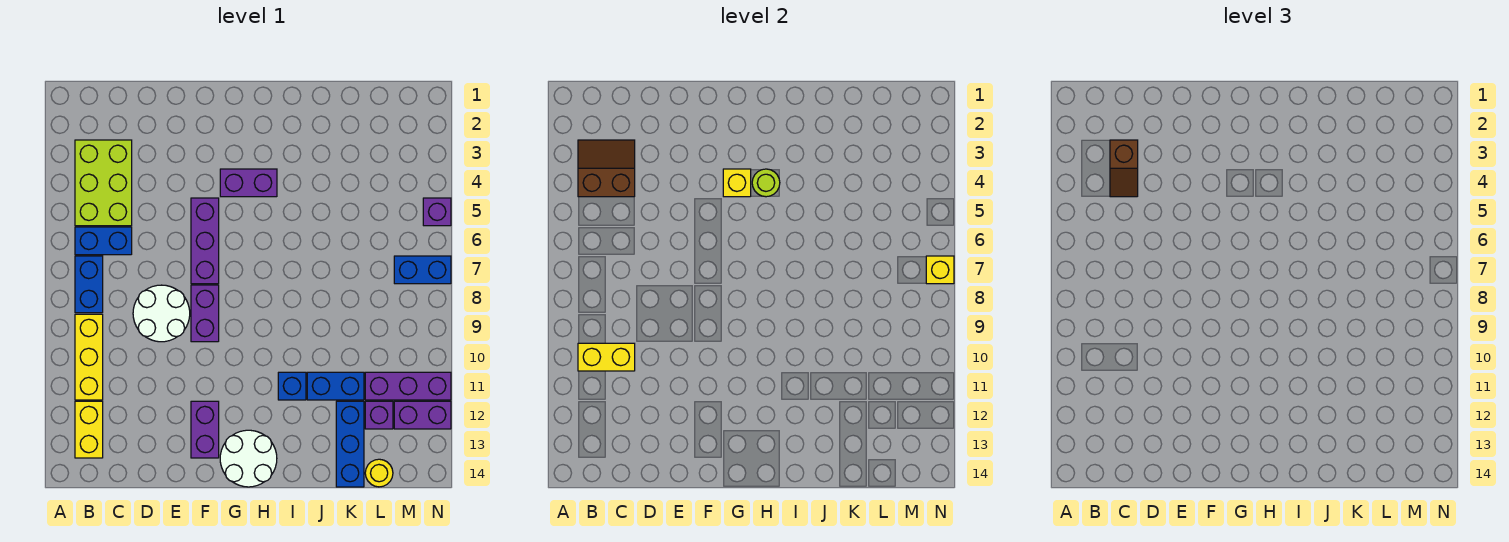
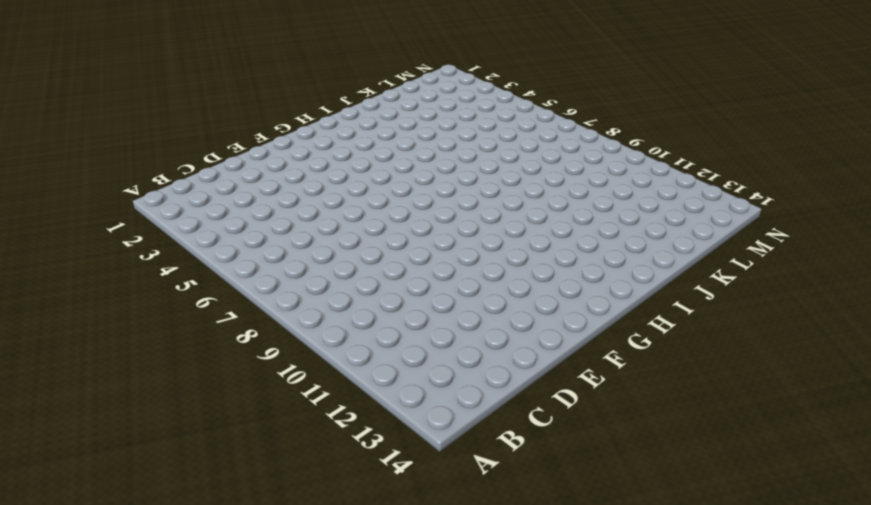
none -> lime 2x3 brick [75,140,132,226]
none -> blue 1x2 brick [75,227,132,255]
none -> blue 1x2 brick [75,256,103,313]

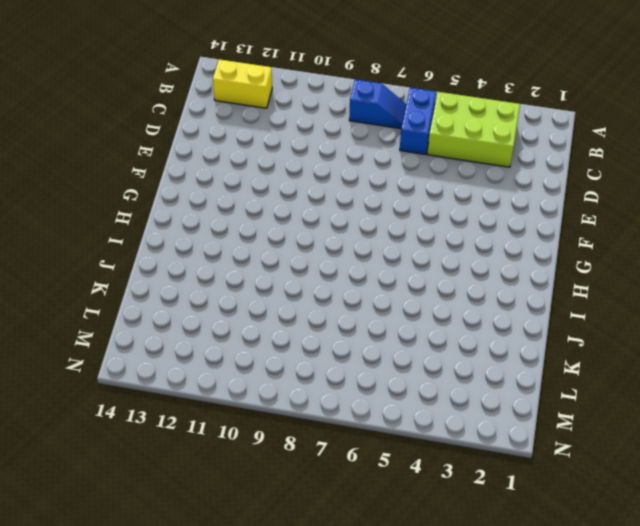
blue 1x2 slope [349,80,406,129] -> blue 1x2 brick [75,256,103,313]
none -> yellow 1x3 brick [75,314,103,400]
none -> white 2x2 round brick [133,285,190,342]
none -> purple 1x3 brick [191,198,219,284]

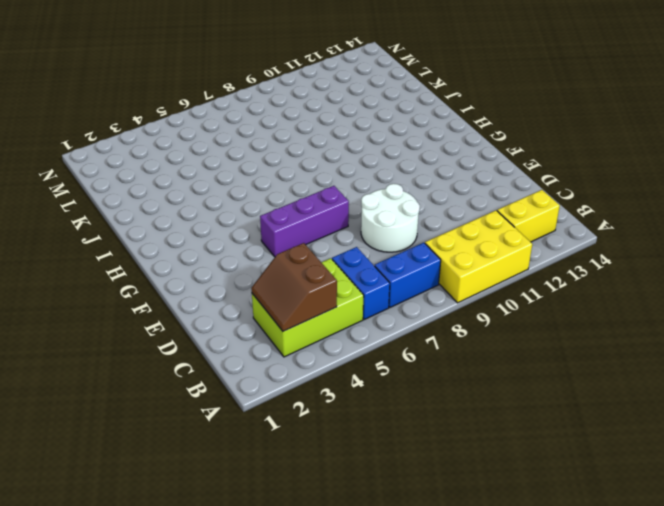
yellow 2x3 brick [425,210,532,303] -> yellow 1x3 brick [75,314,103,400]
none -> purple 1x2 brick [191,285,219,342]
none -> purple 1x2 brick [191,401,219,458]
none -> purple 1x2 brick [220,169,277,197]

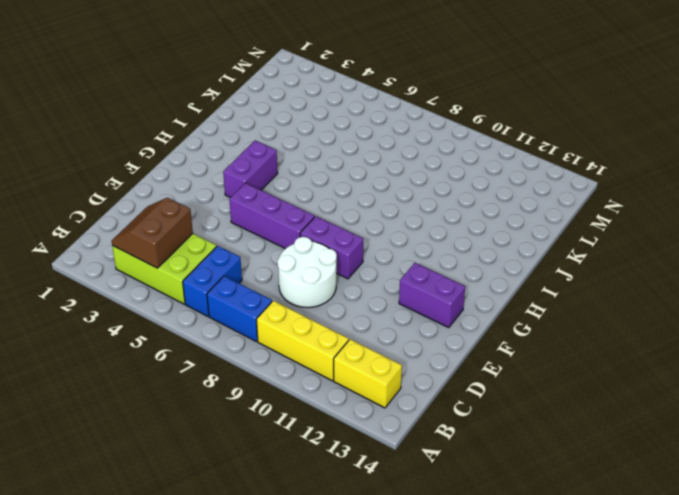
none -> white 2x2 round brick [220,430,277,487]
none -> blue 1x1 brick [278,372,306,400]
none -> blue 1x2 brick [307,372,364,400]

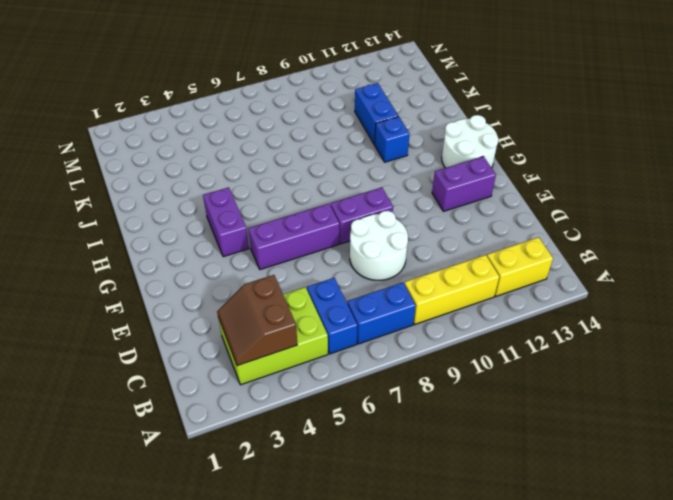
none -> blue 1x3 brick [336,401,364,487]
none -> purple 1x3 brick [365,372,451,400]
none -> purple 1x1 brick [365,401,393,429]

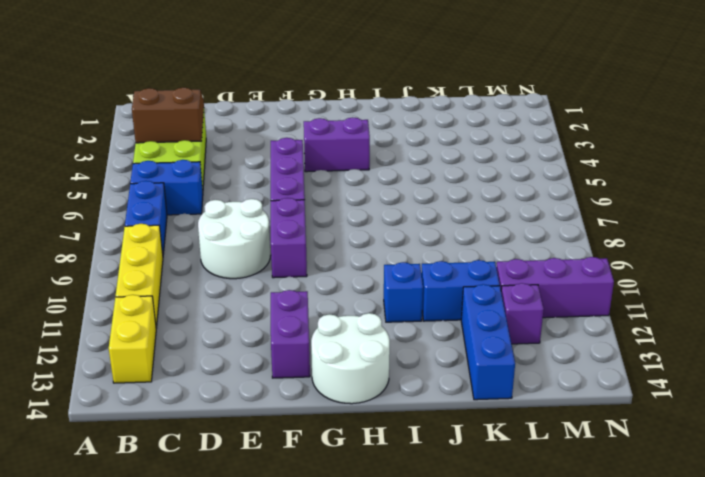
none -> yellow 1x1 round brick [365,459,393,487]
none -> blue 1x2 brick [394,256,451,284]
none -> purple 1x2 brick [394,401,451,429]

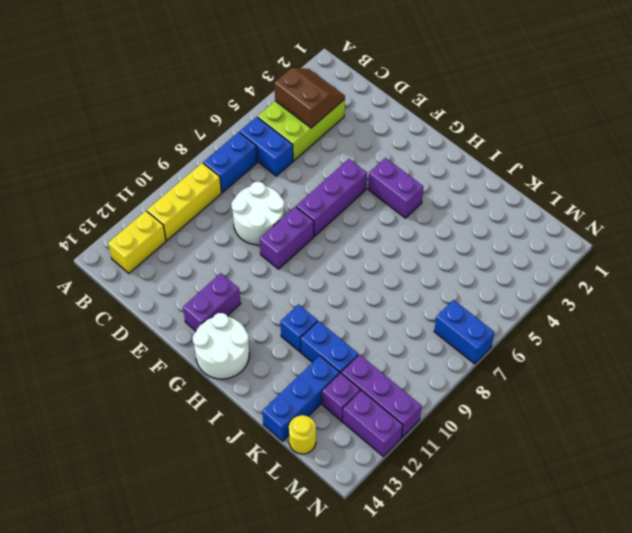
none -> purple 1x1 brick [423,198,451,226]
none -> yellow 1x2 brick [578,343,635,371]
none -> yellow 1x1 brick [723,169,751,197]

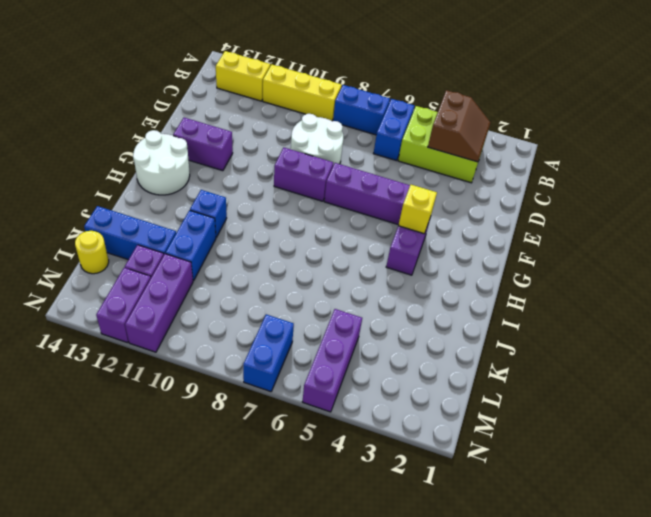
purple 1x3 brick [302,309,362,412] -> purple 1x1 brick [423,198,451,226]
none -> yellow 1x2 brick [578,343,635,371]
none -> lime 1x1 round brick [752,169,780,197]
none -> yellow 1x1 brick [926,256,954,284]

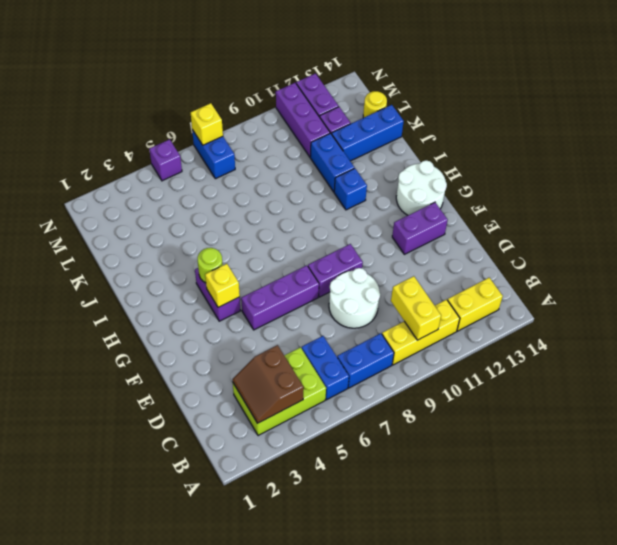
none -> brown 1x2 slope [1110,140,1138,197]

